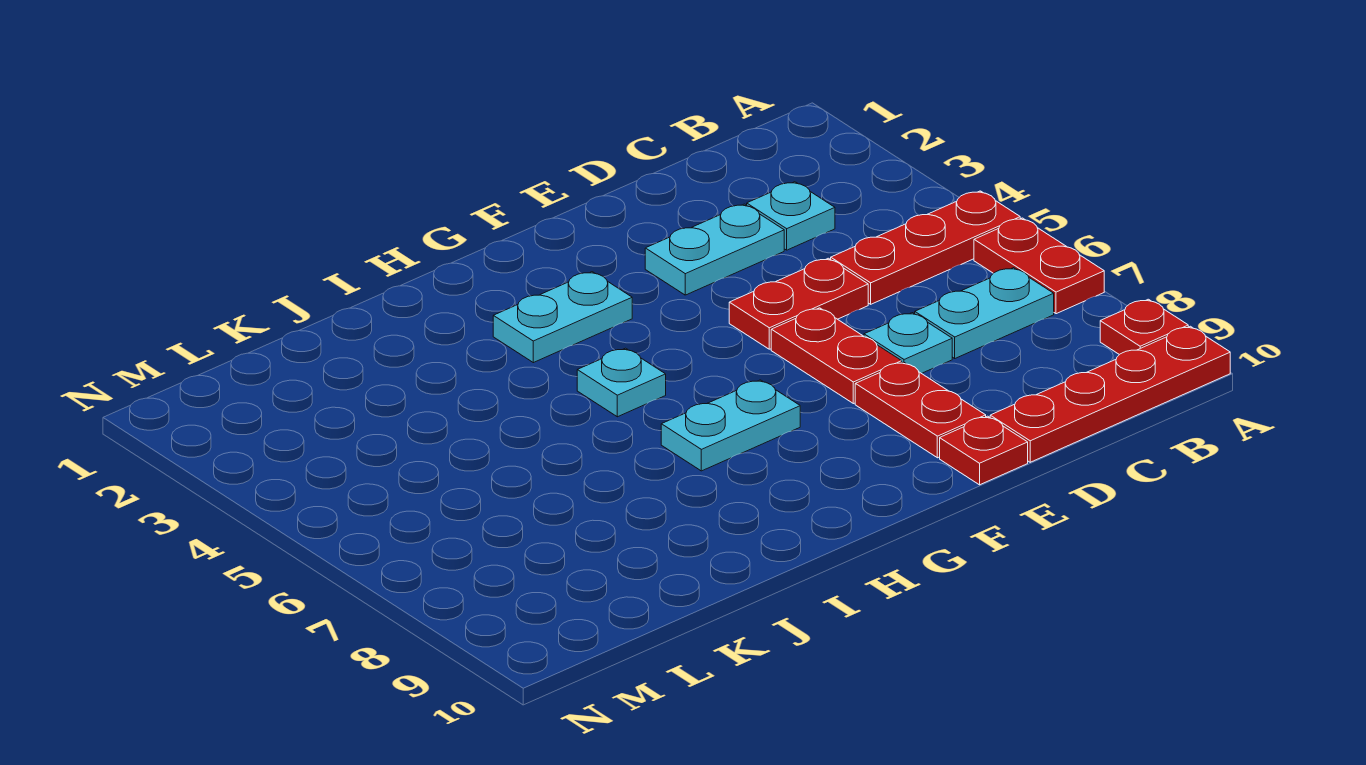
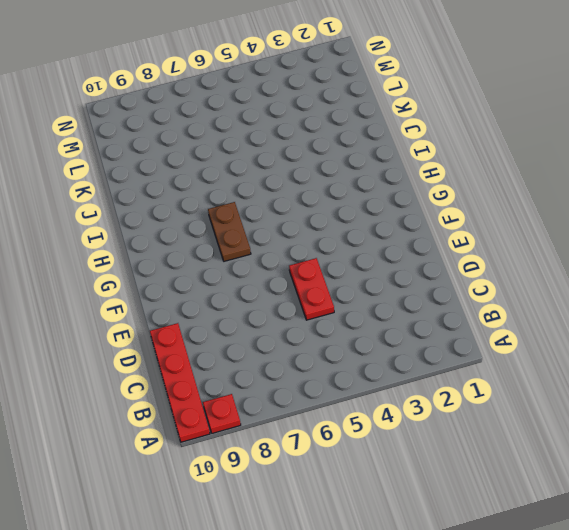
brown 1x2 plate [208,202,251,261] -> cyan 1x2 plate [661,380,800,471]
none -> red 1x3 plate [831,191,1020,304]
none -> red 1x2 plate [974,218,1104,314]
none -> cyan 1x2 plate [915,268,1054,358]

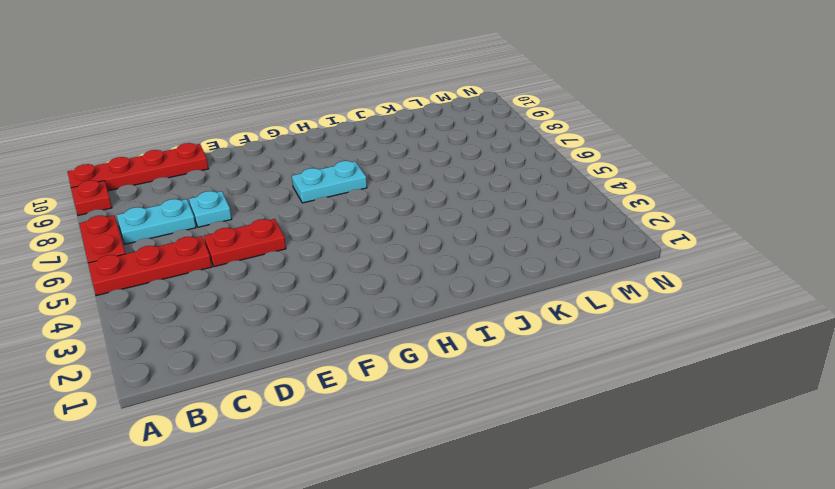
none -> cyan 1x1 plate [747,182,835,250]
none -> cyan 1x2 plate [645,204,784,295]
none -> red 1x2 plate [771,308,902,404]

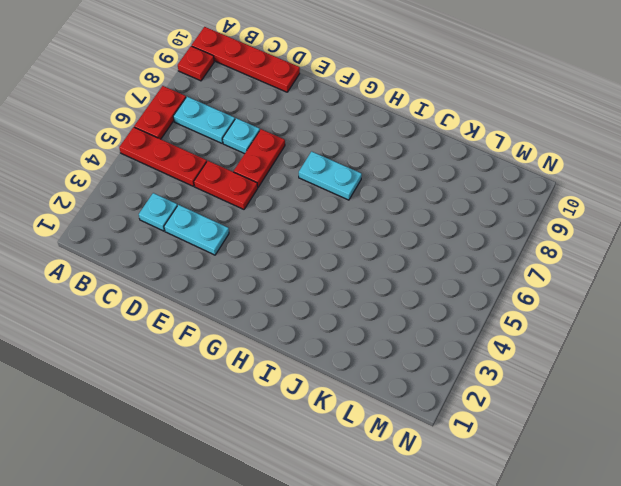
none -> red 1x2 plate [855,362,986,458]
none -> red 1x1 plate [940,416,1028,485]
none -> cyan 1x2 plate [493,272,632,363]

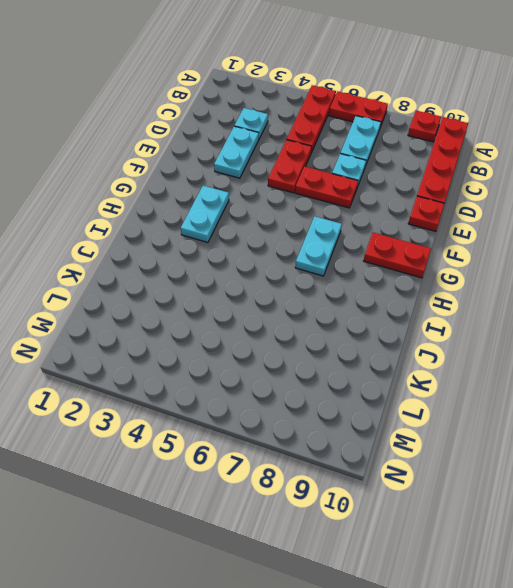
red 1x2 plate [364,232,431,278] -> red 1x2 plate moved to [855,362,986,458]
none -> cyan 1x1 plate [577,348,666,417]

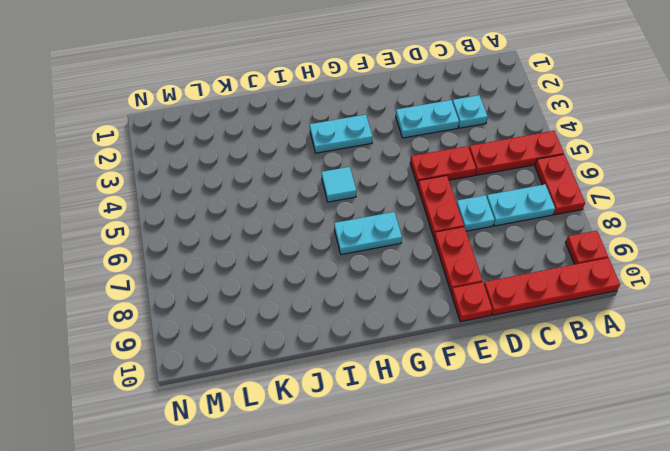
cyan 1x1 tile [322,167,356,202] -> cyan 1x1 plate [577,348,666,417]

